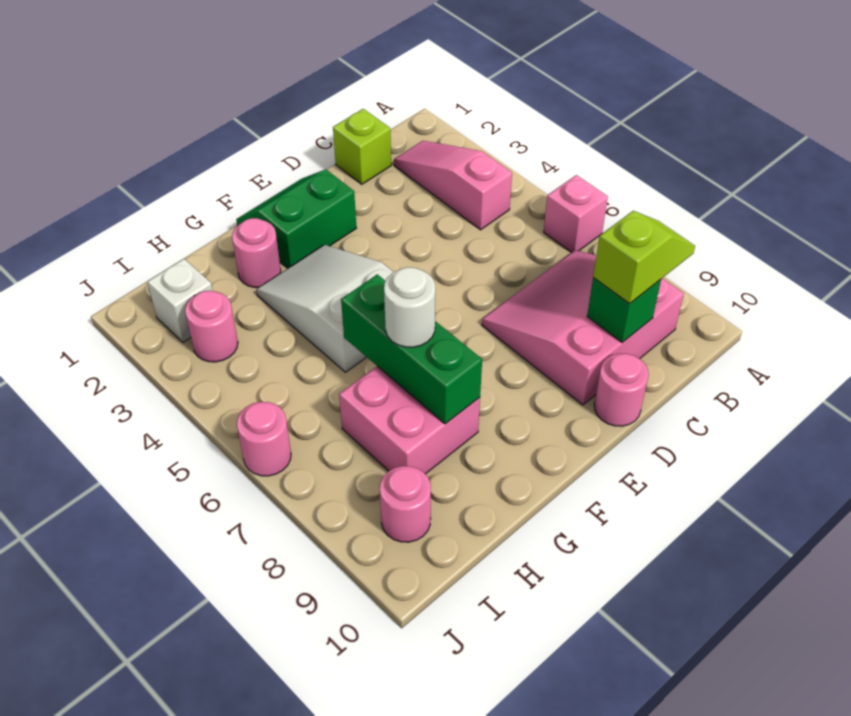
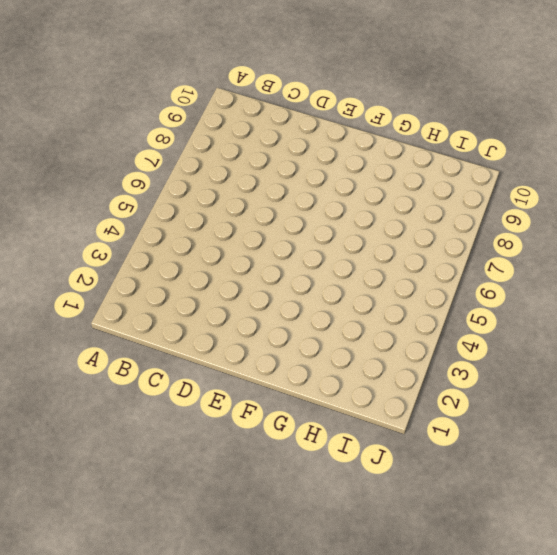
none -> pink 1x1 brick [544,175,608,253]
none -> pink 1x3 slope [394,141,512,230]
none -> pink 3x3 slope [482,250,684,405]

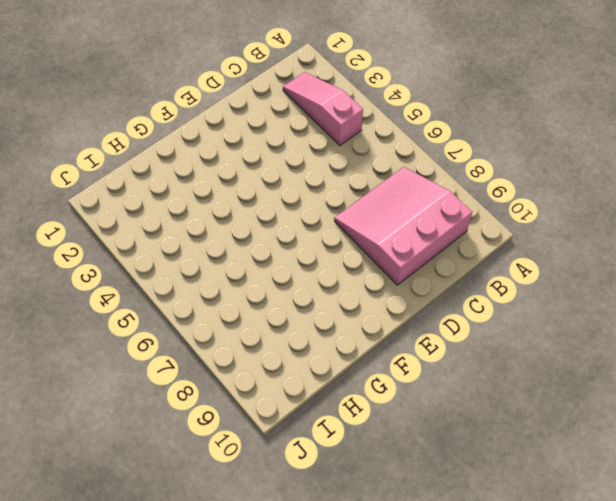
none -> pink 1x1 brick [544,175,608,253]
none -> lime 1x1 brick [333,109,391,184]
none -> pink 1x1 round brick [594,354,649,426]

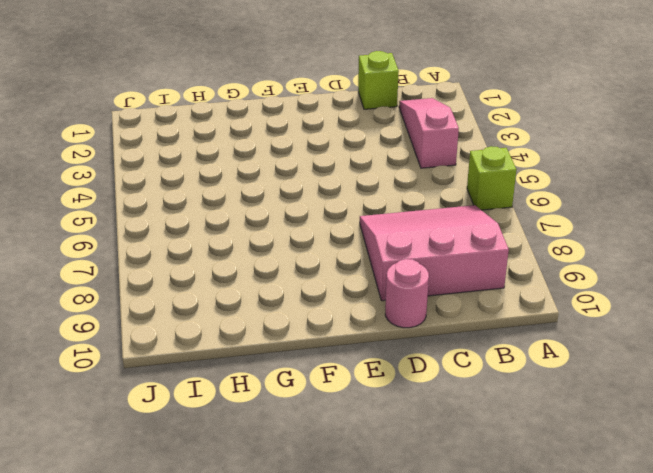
lime 1x1 brick [467,146,516,210] -> pink 1x1 brick [544,175,608,253]
none -> green 2x2 slope [236,169,356,268]
none -> white 2x3 slope [257,245,393,372]
none -> pink 1x1 round brick [232,218,281,288]

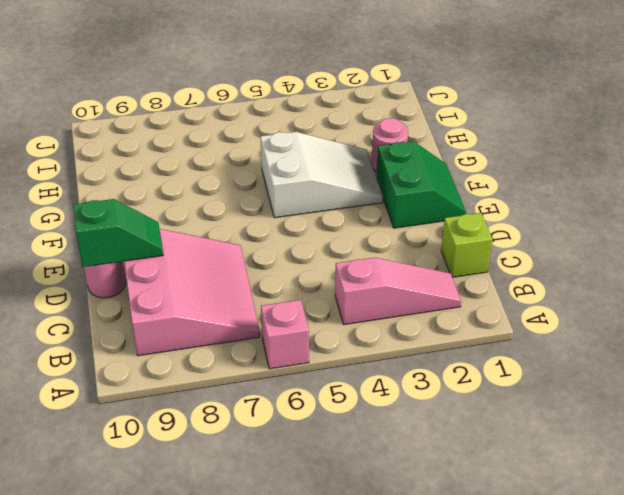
green 1x2 slope [73,199,163,267] -> none
none -> pink 2x2 brick [339,366,480,474]
none -> white 1x1 brick [147,259,213,342]
none -> pink 1x1 round brick [185,291,238,362]

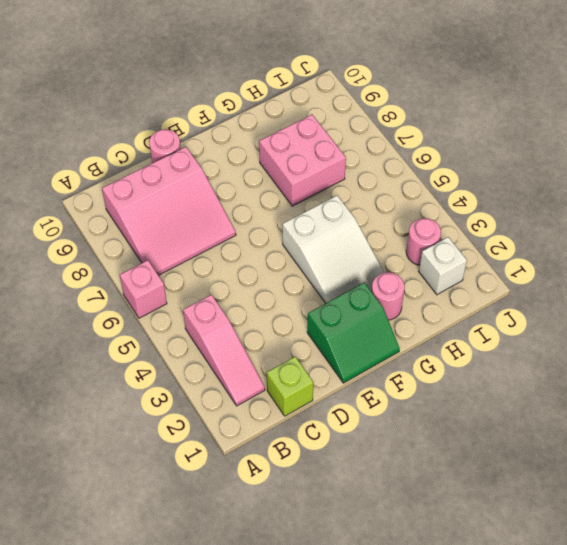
none -> pink 1x1 round brick [380,466,431,542]
none -> pink 1x1 round brick [237,402,291,476]
none -> green 1x1 brick [587,278,661,342]

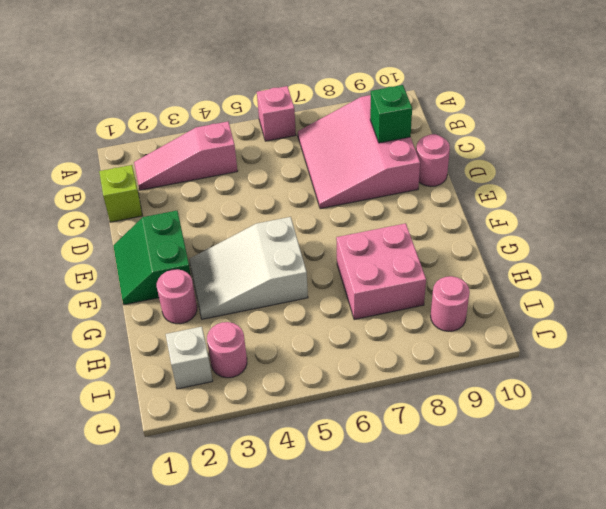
none -> pink 1x1 round brick [237,402,291,476]
none -> green 1x3 brick [341,274,482,424]
none -> lime 1x2 slope [593,211,695,304]

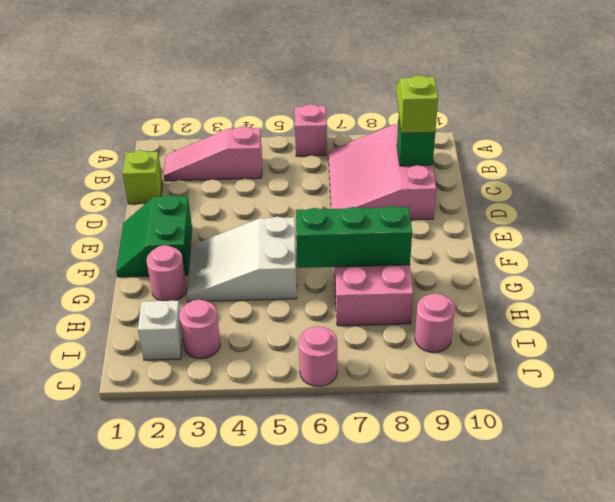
none -> pink 1x1 round brick [594,354,649,426]
none -> white 1x1 round brick [384,267,435,347]

